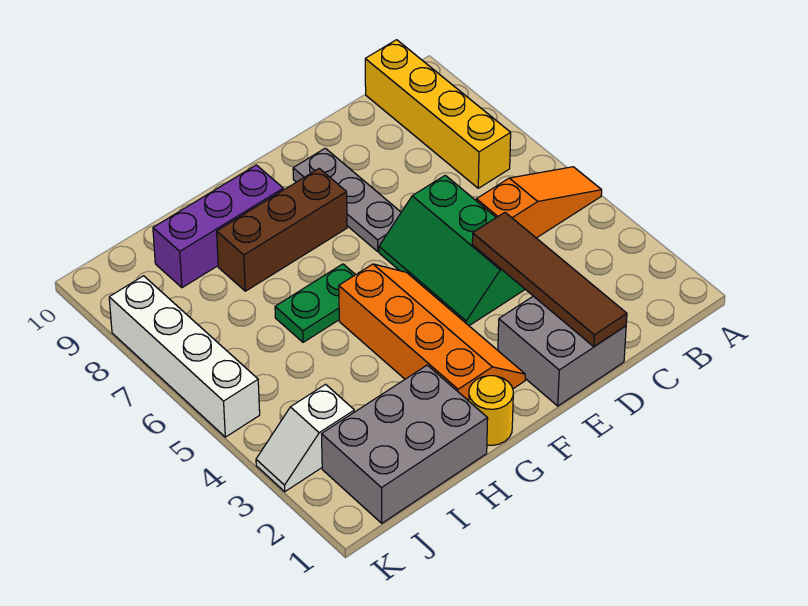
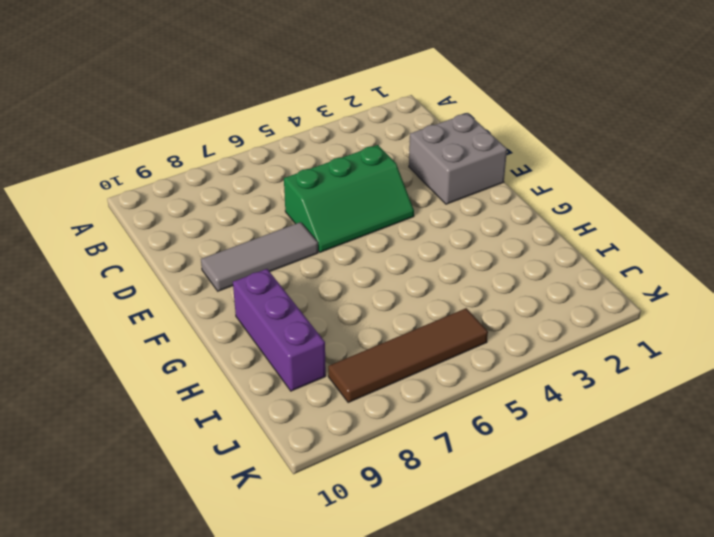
grey 1x3 tile [201,222,318,291] -> grey 1x3 plate [293,148,401,251]
brown 1x4 tile [328,308,488,402] -> brown 1x4 tile moved to [472,213,627,347]
none -> orange 1x3 slope [476,167,602,238]
none -> yellow 1x4 brick [365,40,511,188]
none -> orange 2x4 slope [339,264,525,401]

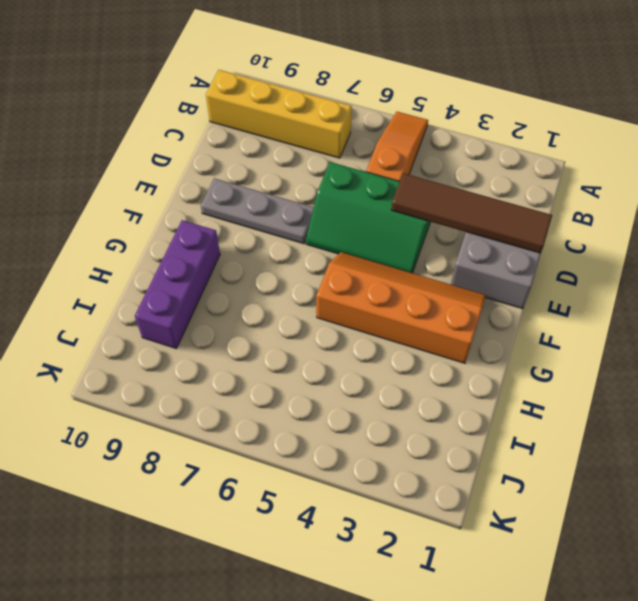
none -> brown 1x3 brick [217,169,347,291]
none -> yellow 1x1 round brick [469,376,513,445]
none -> green 1x2 plate [275,264,355,342]

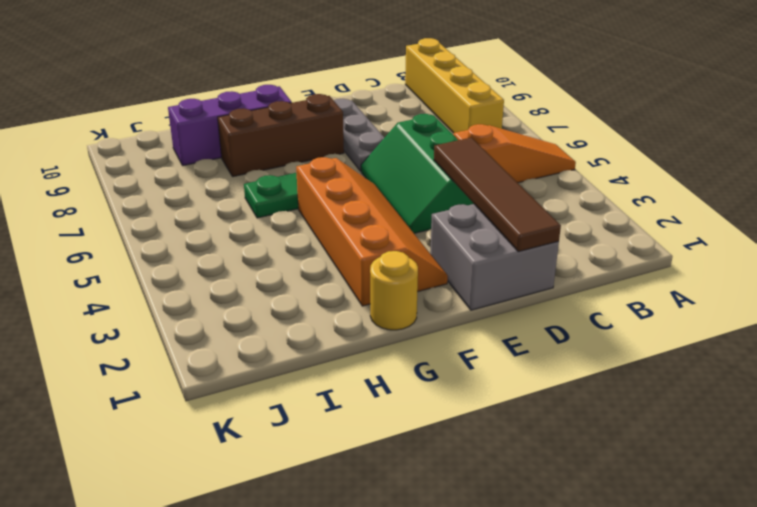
none -> grey 2x3 brick [322,365,488,523]
none -> white 1x2 slope [256,384,354,492]
none -> white 1x4 brick [109,276,260,437]

